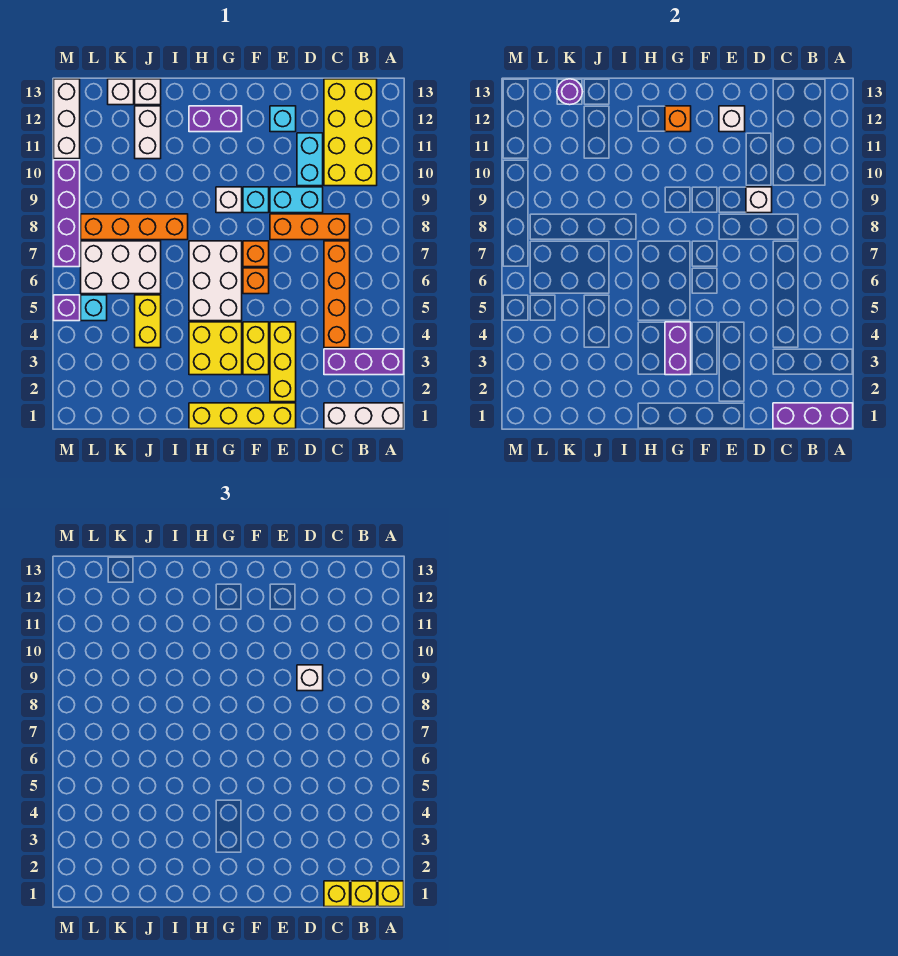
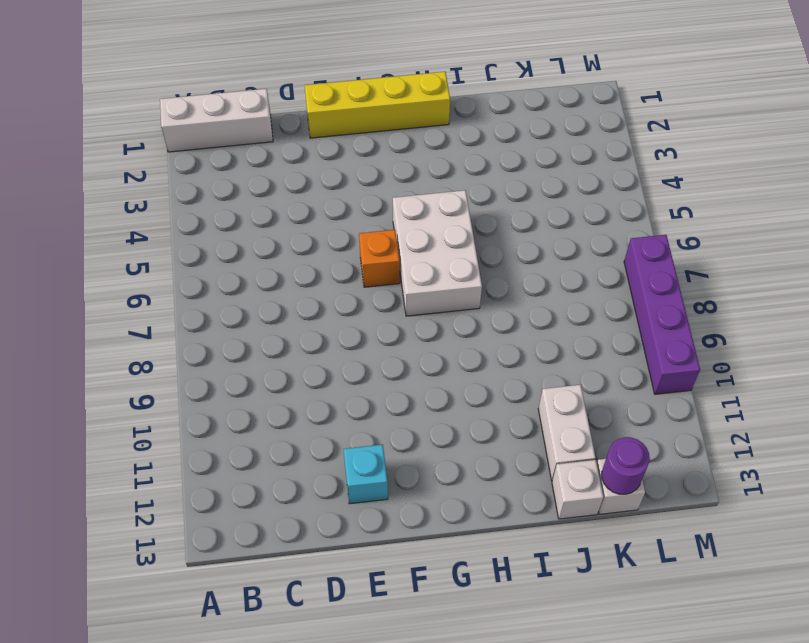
none -> purple 1x3 brick [324,349,404,375]
none -> yellow 2x4 brick [324,79,377,186]
none -> orange 1x4 brick [324,241,350,348]
none -> orange 1x3 brick [270,214,350,240]

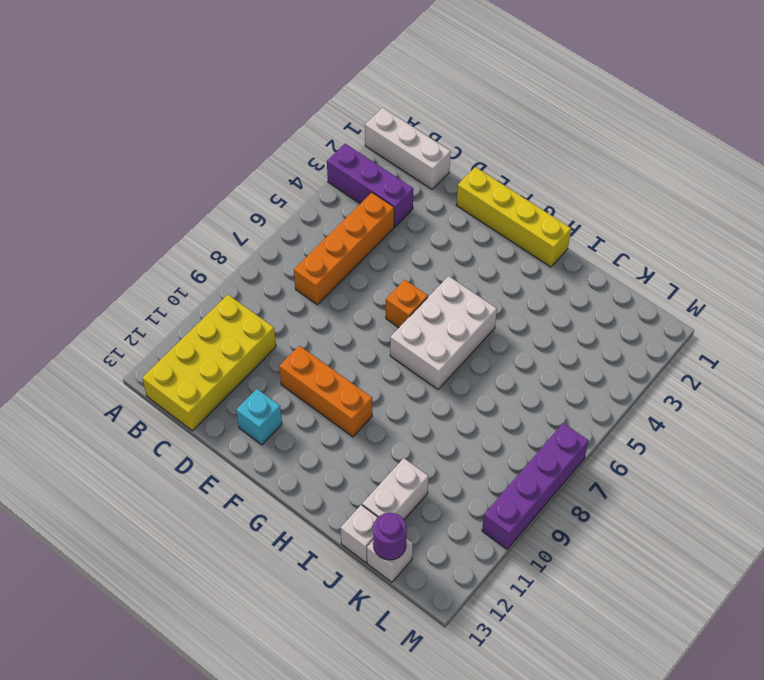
orange 1x3 brick [279,346,372,437] -> orange 1x3 brick moved to [270,214,350,240]
none -> cyan 1x2 brick [270,187,323,213]
none -> cyan 1x2 brick [297,133,323,186]
none -> yellow 1x3 brick [270,322,296,402]
none -> yellow 1x2 brick [243,322,269,375]

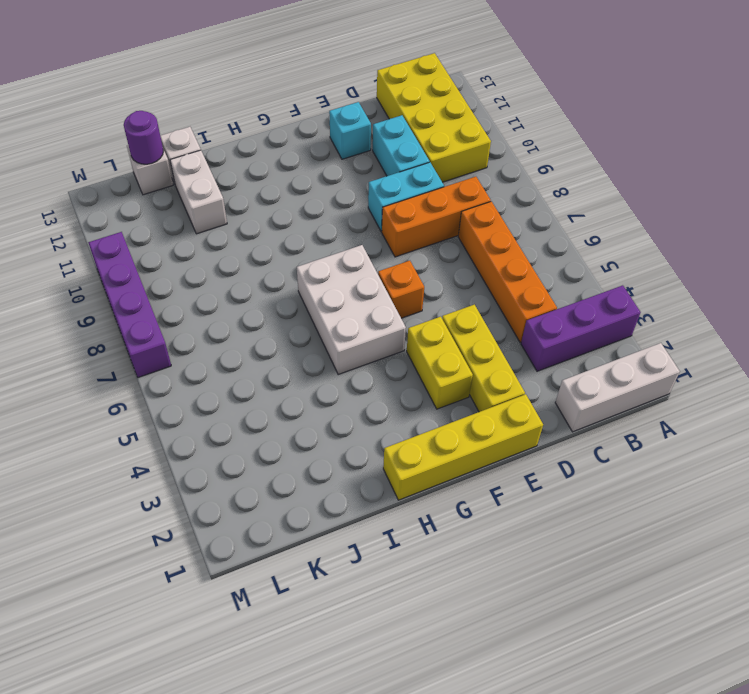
none -> orange 1x1 brick [243,241,269,267]
none -> cyan 1x1 brick [243,187,269,213]
none -> yellow 2x2 brick [189,322,242,375]
none -> white 1x1 brick [216,187,242,213]

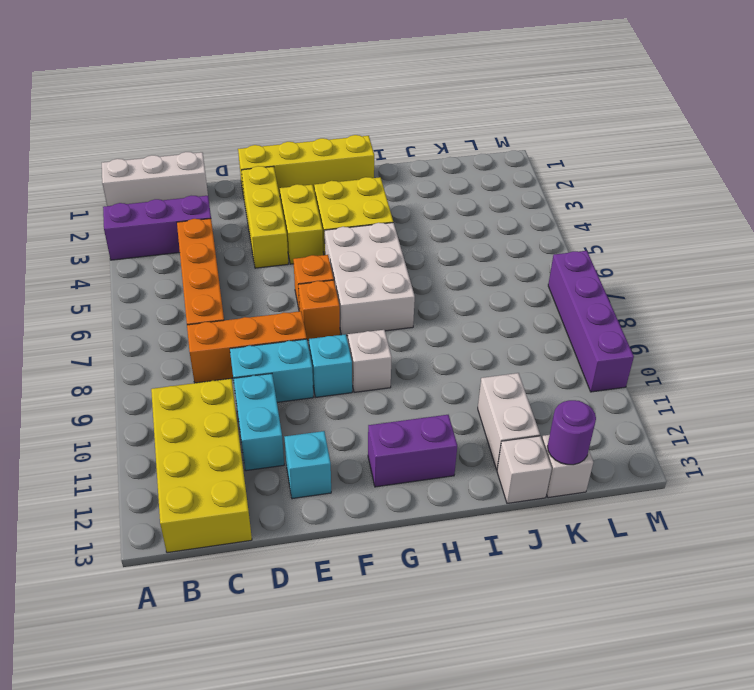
none -> orange 1x4 brick [81,214,188,240]
none -> yellow 1x2 brick [135,295,161,348]
none -> white 2x3 brick [81,241,161,294]
none -> cyan 1x1 brick [81,295,107,321]

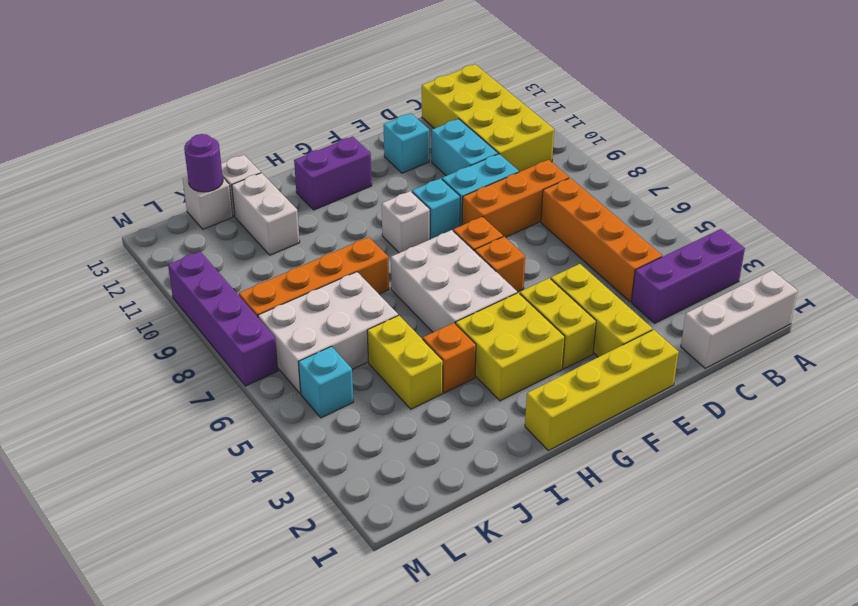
orange 1x1 brick [423,323,476,393] -> orange 1x1 brick moved to [665,106,691,132]
none -> purple 1x1 brick [54,295,80,321]
none -> white 1x3 brick [54,79,80,159]
none -> purple 1x3 brick [773,403,853,429]
none -> white 1x1 brick [746,187,772,213]

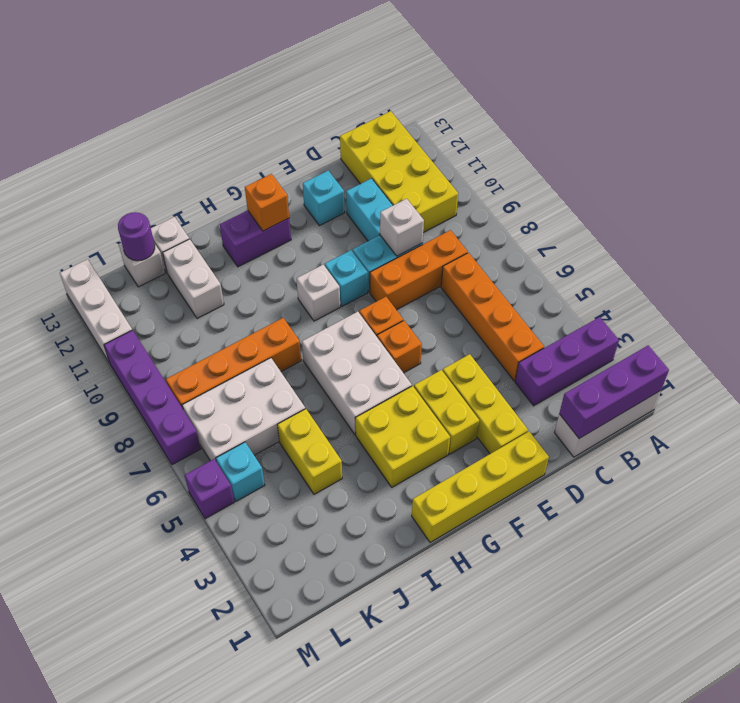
none -> white 1x1 brick [719,106,745,132]
none -> purple 1x2 brick [665,322,691,375]
none -> yellow 1x1 brick [378,881,404,907]
none -> yellow 1x1 brick [351,881,377,907]

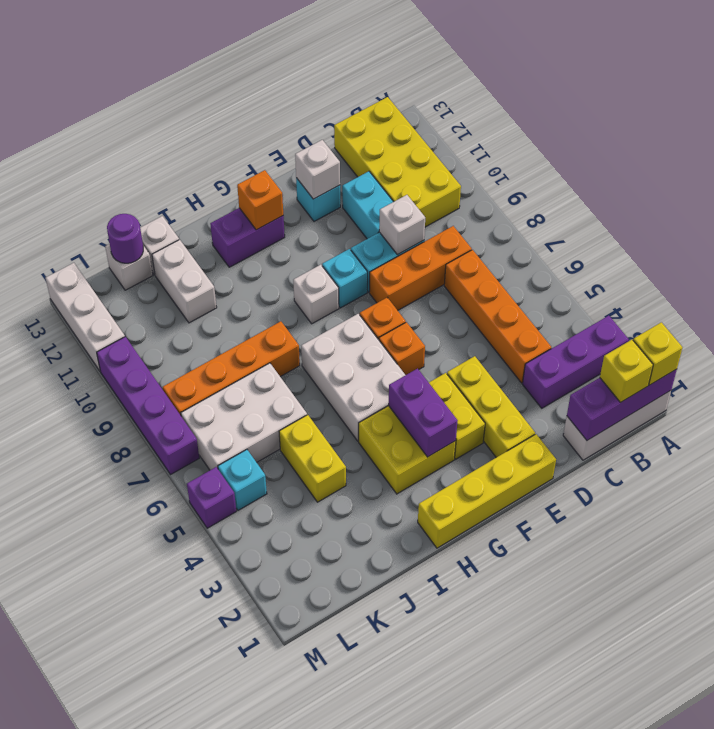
none -> yellow 1x1 brick [324,881,350,907]
none -> white 1x1 brick [297,665,323,691]

